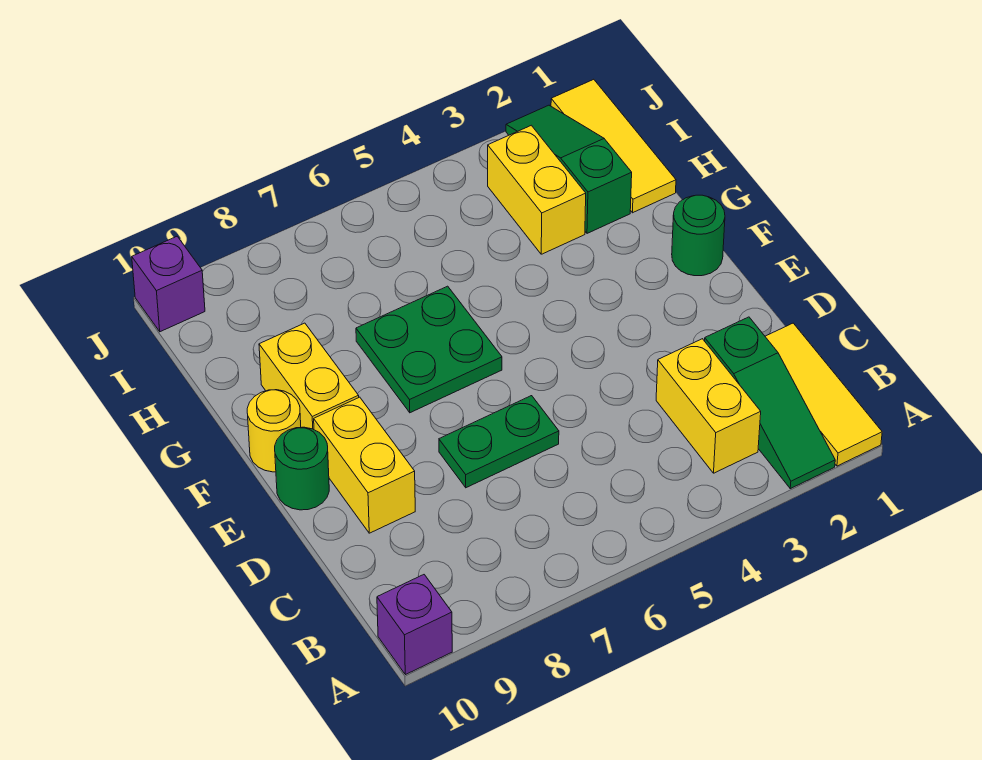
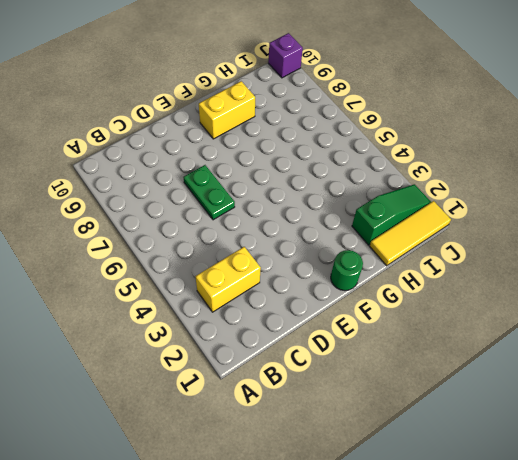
none -> yellow 1x3 tile [765,323,882,466]
none -> green 1x3 slope [705,317,835,489]
none -> purple 1x1 brick [377,575,452,675]

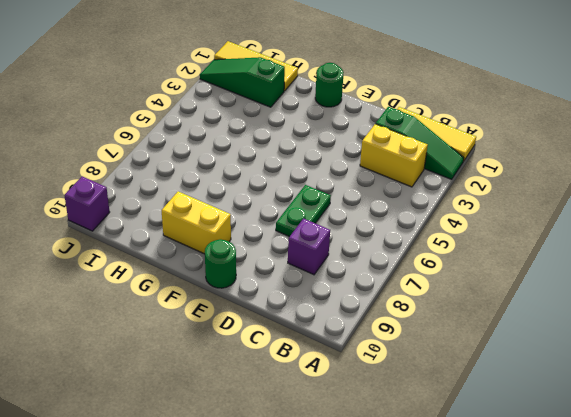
purple 1x1 brick [288,218,330,275] -> purple 1x1 brick moved to [377,575,452,675]
none -> yellow 1x2 brick [314,397,415,533]
none -> green 2x2 plate [356,286,502,413]
none -> yellow 1x1 round brick [247,390,301,472]

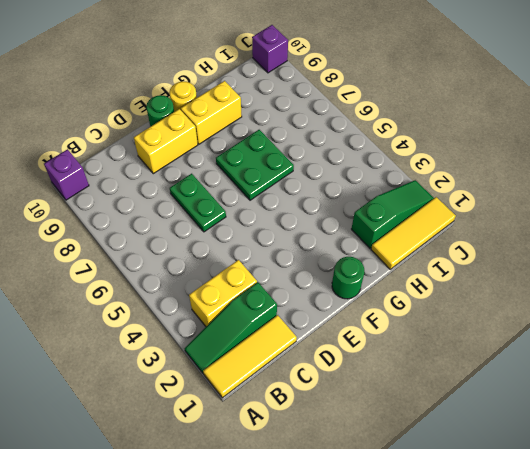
none -> yellow 1x2 brick [488,125,586,254]

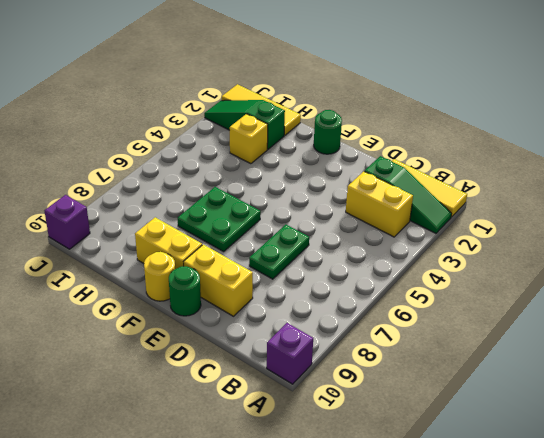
yellow 1x1 brick [230,114,268,164] -> yellow 1x2 brick [488,125,586,254]

